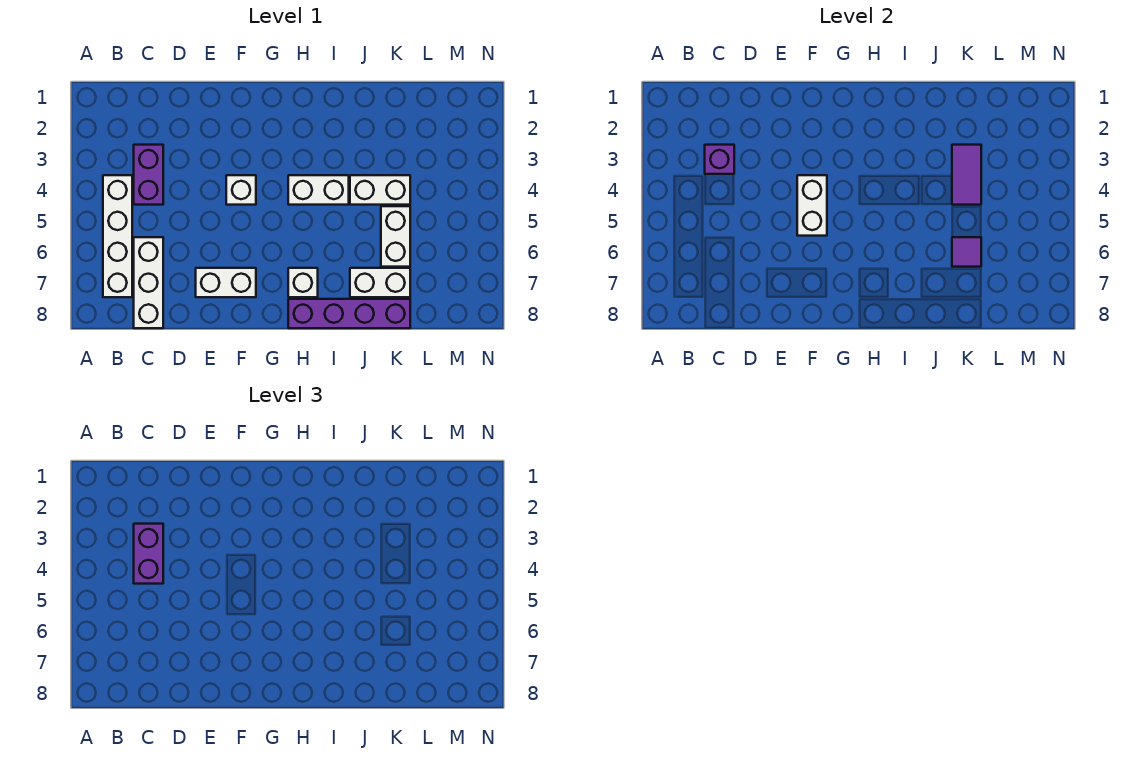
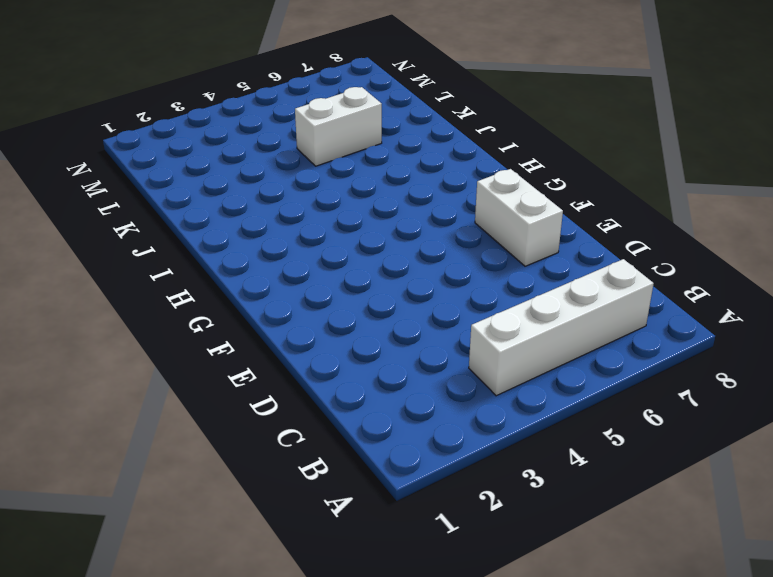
none -> purple 1x2 brick [134,145,163,205]
none -> white 1x3 brick [134,237,163,328]
none -> white 1x1 brick [226,175,256,205]

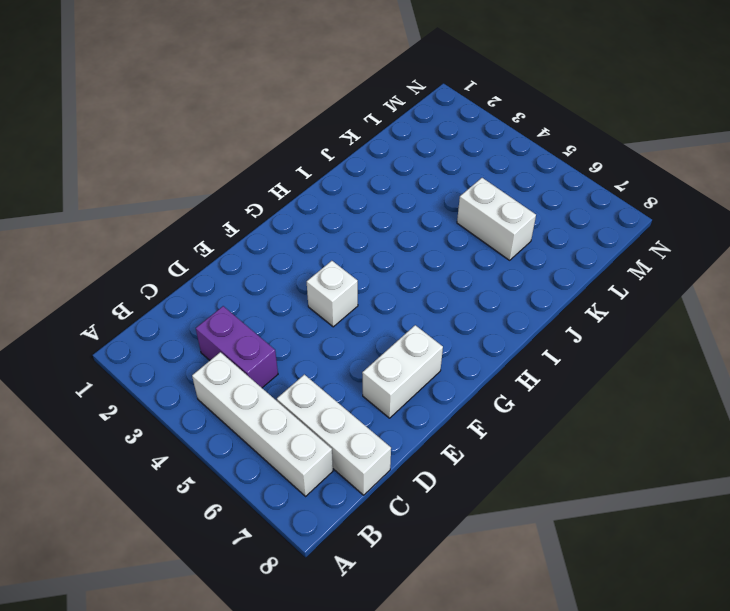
none -> white 1x2 brick [288,175,349,205]
none -> white 1x1 brick [288,268,318,297]
none -> purple 1x4 brick [288,299,410,328]

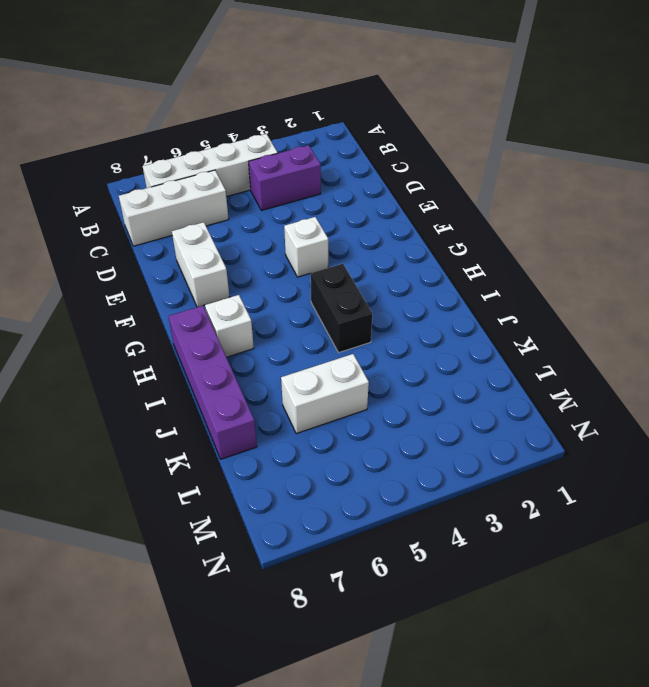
black 1x2 brick [311,264,372,353] -> white 1x2 brick [288,175,349,205]
none -> white 1x2 brick [350,175,410,205]
none -> white 1x2 brick [350,268,410,297]
none -> purple 1x1 brick [705,145,734,174]

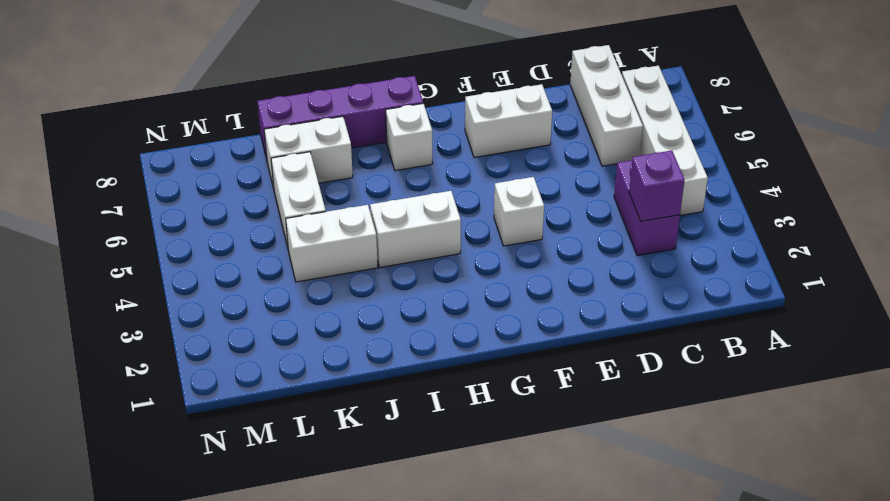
none -> white 1x2 brick [797,175,827,236]
none -> purple 1x2 tile [952,145,981,205]
none -> purple 1x1 tile [952,237,981,267]

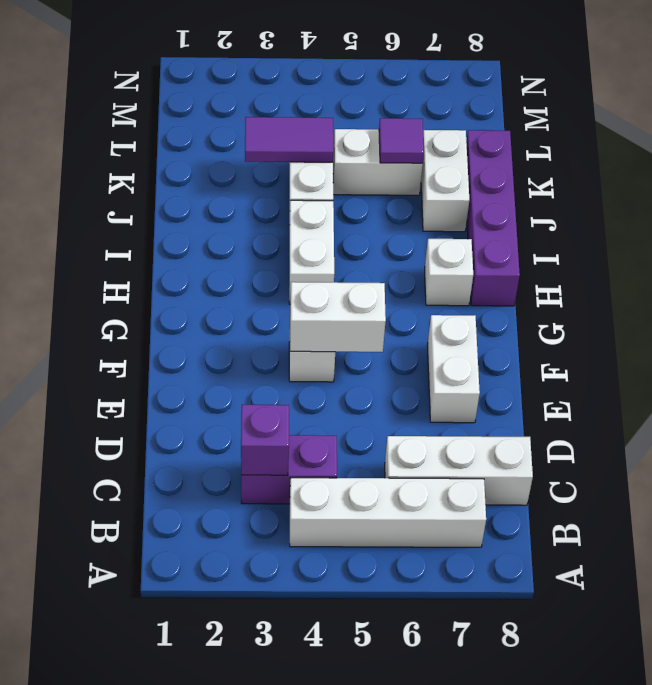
none -> purple 1x2 brick [134,524,163,584]

